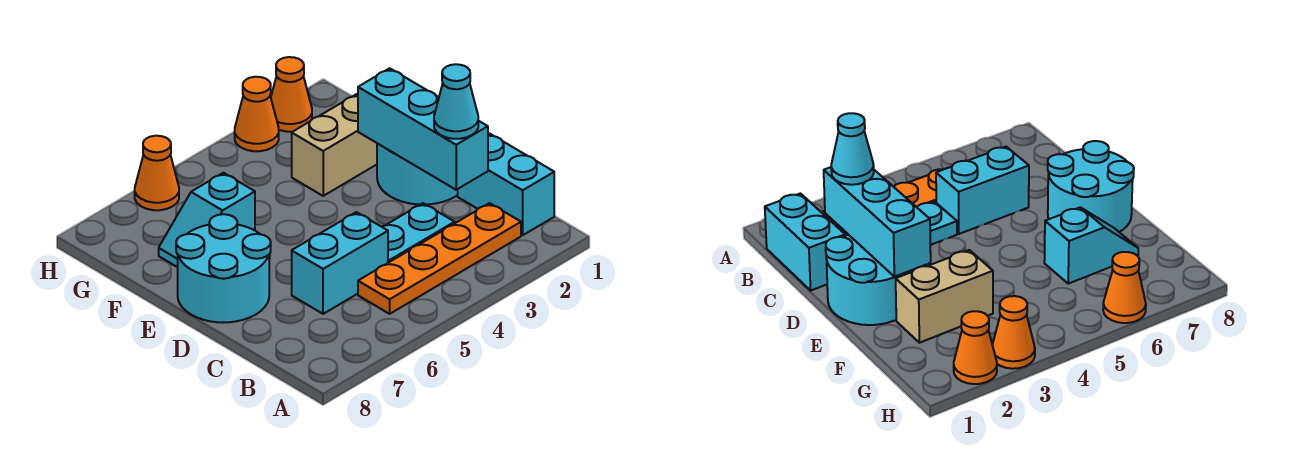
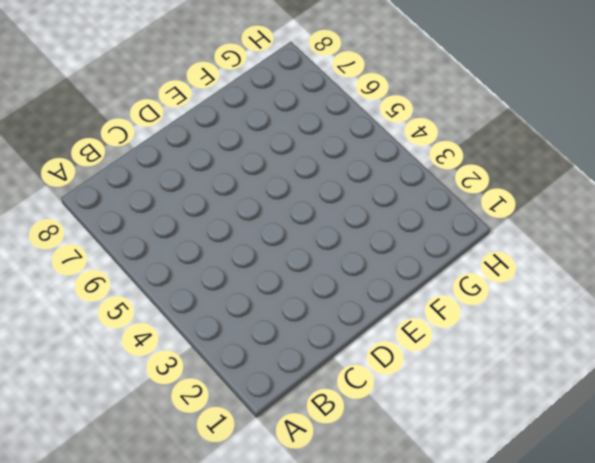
none -> cyan 1x2 brick [458,134,554,235]
none -> orange 1x4 plate [358,203,521,314]
none -> cyan 1x2 plate [382,203,455,263]

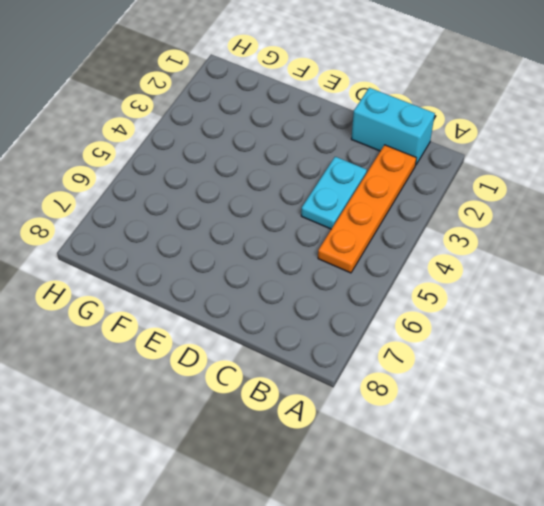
none -> cyan 1x2 brick [292,212,388,314]
none -> cyan 2x2 round brick [377,143,458,204]
none -> cyan 2x2 round brick [176,214,271,323]

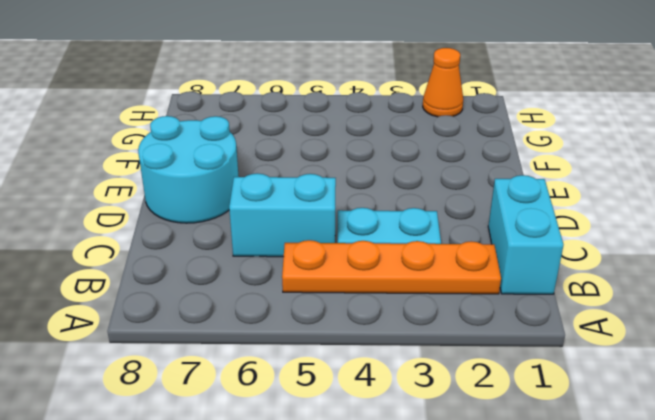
none -> cyan 2x2 round brick [377,143,458,204]
none -> tan 1x2 brick [292,94,377,196]
none -> cyan 1x2 slope [159,173,255,267]

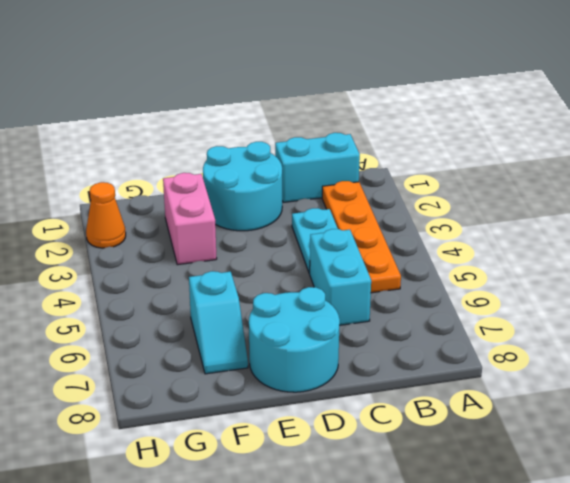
pink 1x2 brick [163,173,217,265] -> tan 1x2 brick [292,94,377,196]
none -> orange 1x1 cone [235,77,279,151]
none -> orange 1x1 cone [135,136,179,210]
none -> cyan 1x3 brick [358,68,488,190]

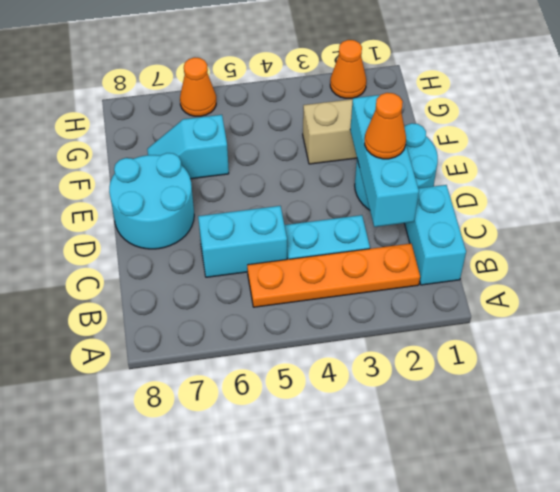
orange 1x1 cone [365,93,406,159] -> orange 1x1 cone moved to [235,77,279,151]
none -> cyan 1x1 cone [434,64,478,139]

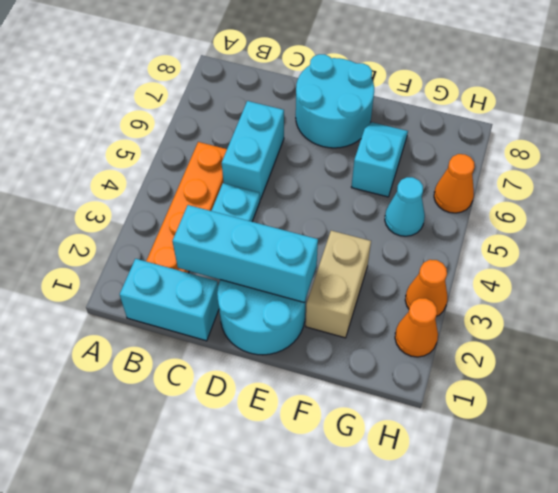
cyan 1x1 cone [385,177,425,236] -> cyan 1x1 cone moved to [434,64,478,139]

